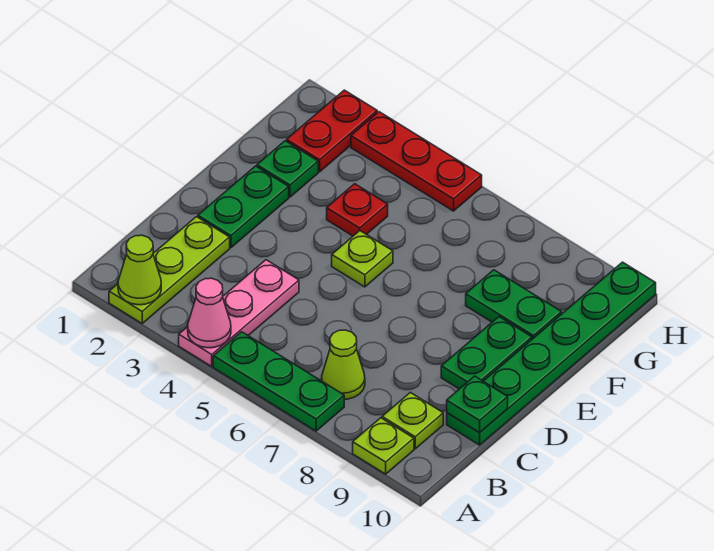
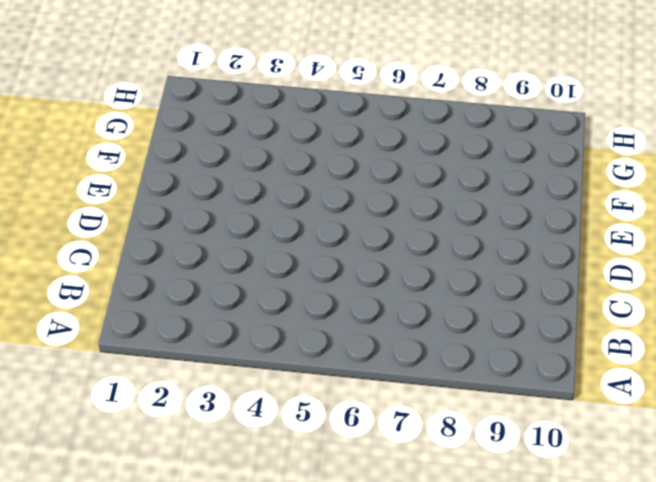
none -> lime 1x3 plate [109,217,230,323]
none -> pink 1x3 plate [179,260,299,366]
none -> green 1x3 plate [213,332,344,431]

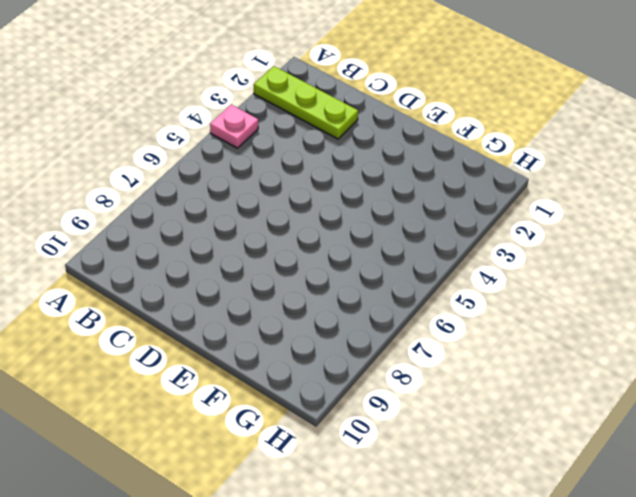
pink 1x1 plate [210,105,258,148] -> pink 1x3 plate [179,260,299,366]
none -> green 1x3 plate [213,332,344,431]
none -> lime 1x1 plate [353,418,414,474]
none -> lime 1x1 cone [322,330,365,399]

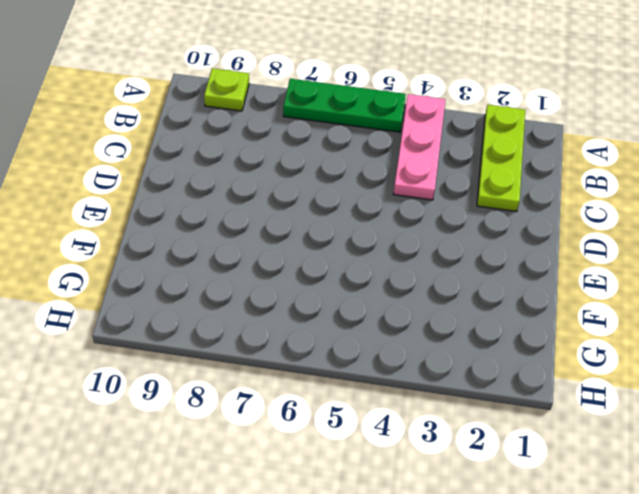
none -> lime 1x1 cone [322,330,365,399]
none -> lime 1x1 plate [382,392,443,449]
none -> green 1x6 plate [447,262,656,445]

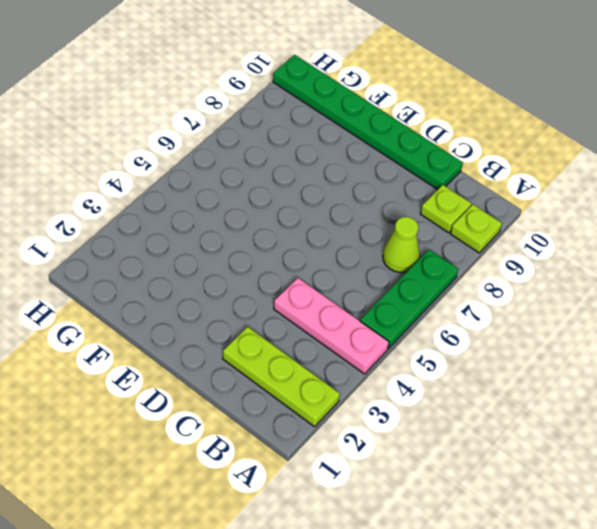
none -> green 1x2 plate [198,166,289,248]
none -> green 1x2 plate [441,317,532,389]
none -> lime 1x1 plate [332,231,393,287]

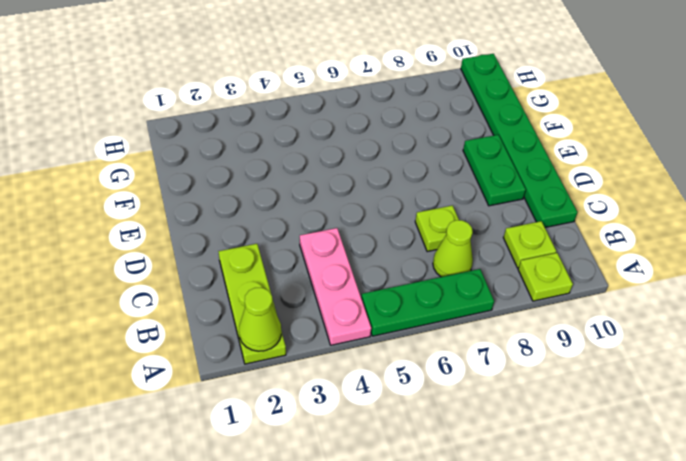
lime 1x1 plate [415,205,459,252] -> lime 1x1 plate moved to [332,231,393,287]
none -> green 1x2 plate [198,166,289,248]
none -> green 1x1 plate [257,141,318,197]
none -> red 1x1 plate [327,184,388,236]

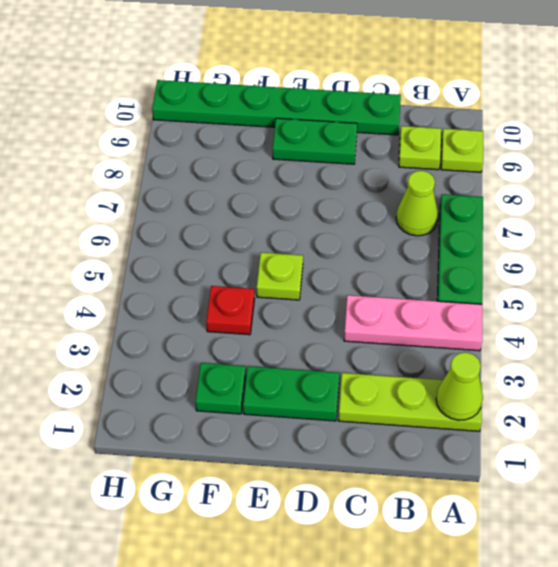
none -> green 1x2 plate [466,270,562,339]
none -> red 1x2 plate [287,90,377,172]
none -> red 1x3 plate [351,112,482,211]

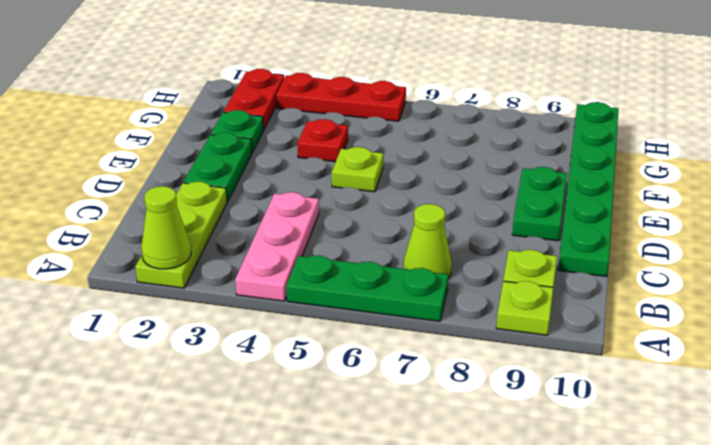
none -> green 1x2 plate [466,270,562,339]
none -> pink 1x1 cone [188,278,231,348]
none -> green 1x1 plate [447,376,508,432]

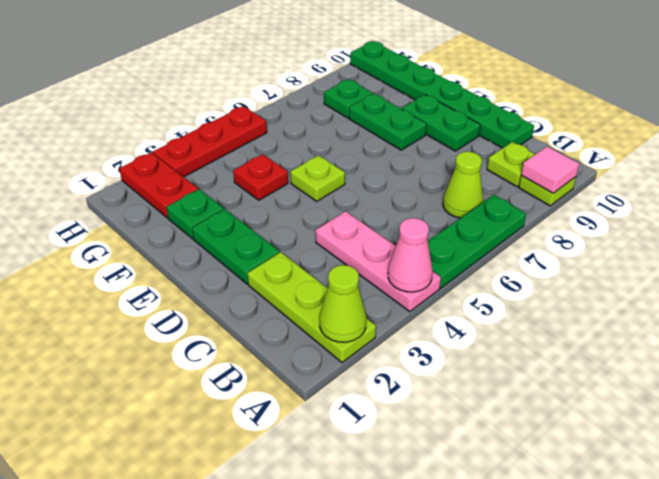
pink 1x1 tile [521,147,579,193] -> none
green 1x2 plate [349,94,427,150] -> green 1x2 plate turned to [466,270,562,339]
green 1x1 plate [324,79,373,118] -> green 1x1 plate moved to [447,376,508,432]

